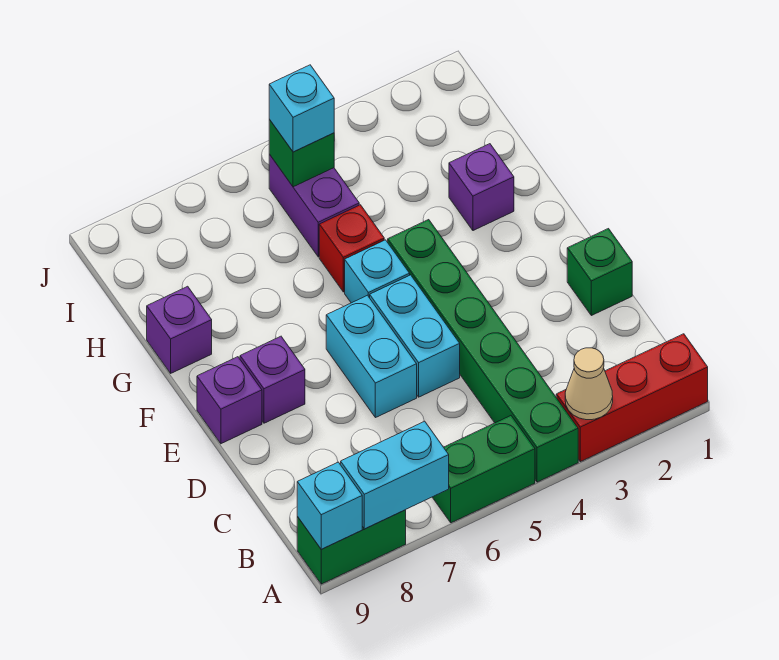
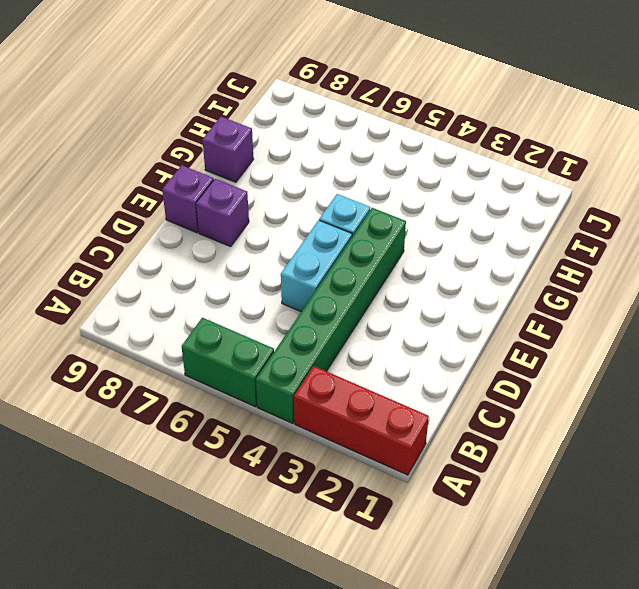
none -> green 1x2 brick [297,510,406,584]
none -> green 1x1 brick [567,229,632,316]
none -> cyan 1x2 brick [326,295,417,418]

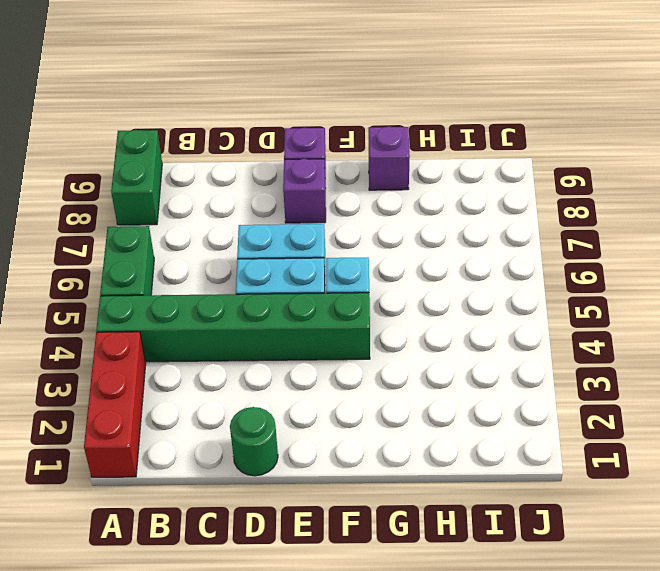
green 1x1 round brick [230,407,278,476] -> green 1x1 brick [567,229,632,316]
none -> purple 1x1 brick [449,144,514,231]
none -> red 1x1 brick [319,205,384,292]
none -> purple 1x2 brick [269,154,359,257]

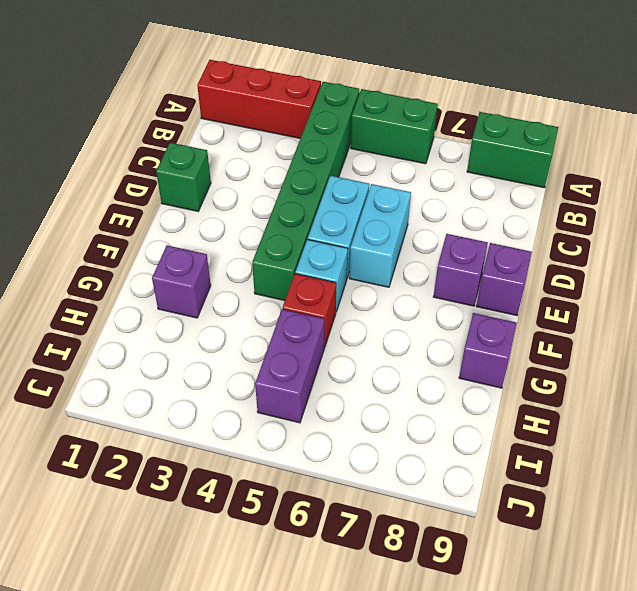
none -> tan 1x1 cone [565,348,613,420]
none -> cyan 1x2 brick [341,421,449,529]
none -> cyan 1x1 brick [297,462,362,549]

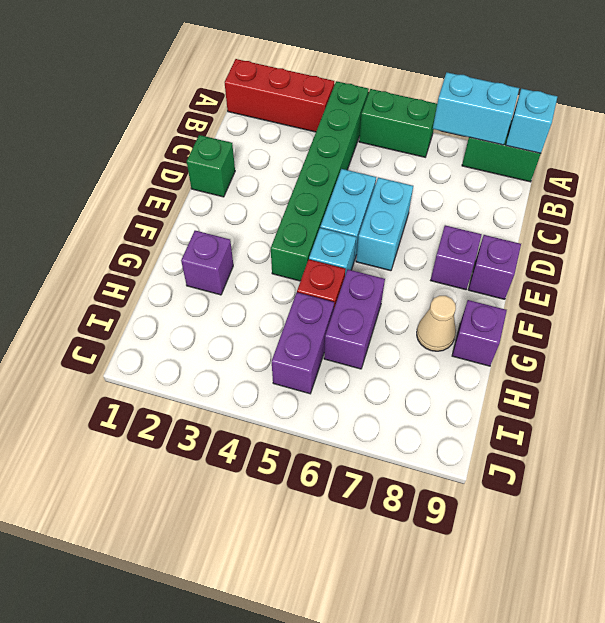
purple 1x2 brick [324,270,385,369] -> none
tan 1x1 cone [417,296,456,351] -> tan 1x1 cone moved to [565,348,613,420]
none -> green 1x1 brick [269,120,334,187]
none -> cyan 1x1 brick [269,65,334,152]

